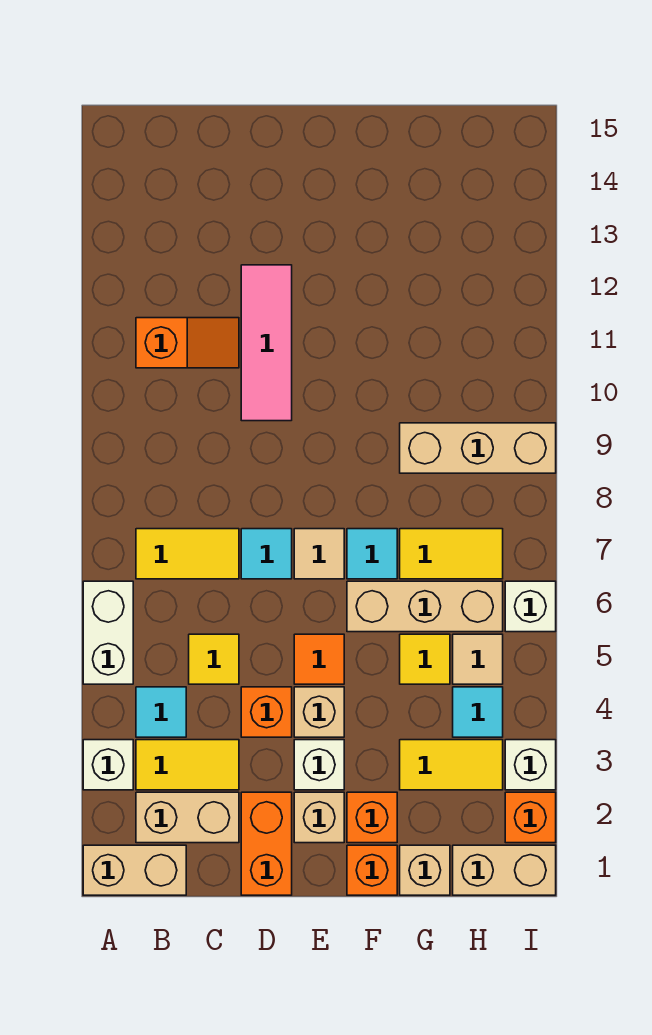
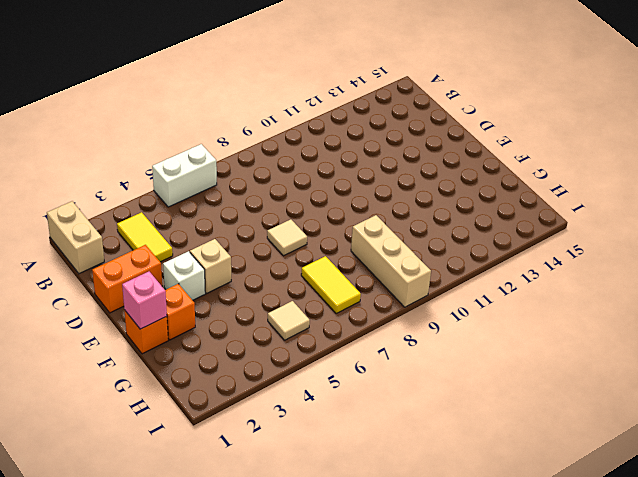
pink 1x1 brick [122,272,167,329] -> none
none -> white 1x1 brick [83,740,133,790]
none -> tan 1x2 brick [136,792,239,843]
none -> cyan 1x1 tile [136,687,186,737]
none -> yellow 1x2 tile [136,529,239,579]

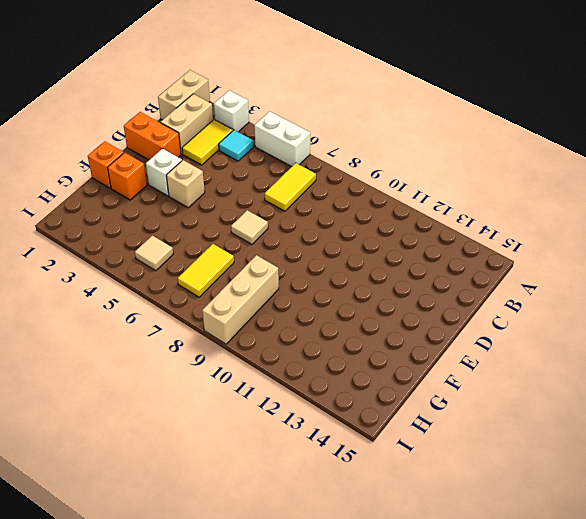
none -> orange 1x2 slope [136,318,239,368]
none -> yellow 1x1 tile [189,634,239,684]
none -> orange 1x1 brick [241,687,292,737]
none -> cyan 1x1 tile [241,529,292,579]

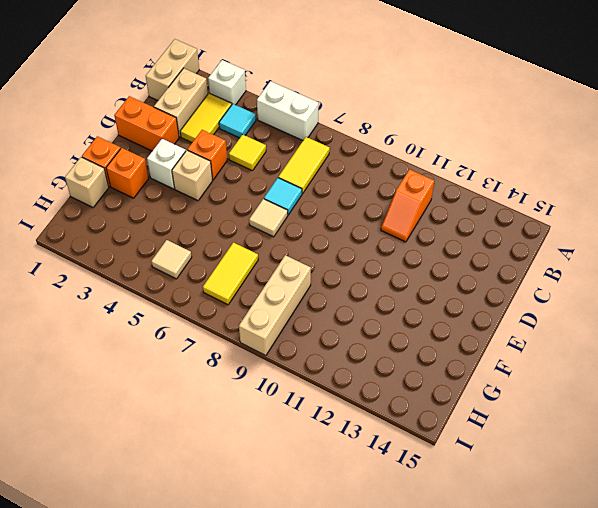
none -> pink 1x3 tile [241,265,292,421]
none -> tan 1x1 brick [294,792,344,843]
none -> orange 1x1 tile [294,634,344,684]
none -> tan 1x3 brick [347,581,503,632]

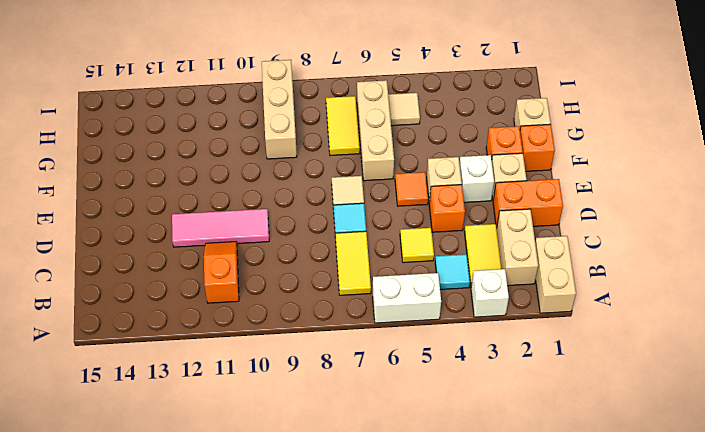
none -> cyan 1x1 tile [347,529,397,579]
none -> yellow 1x2 tile [400,740,503,790]
none -> yellow 1x1 tile [400,634,450,684]
none -> tan 1x2 brick [453,845,556,895]

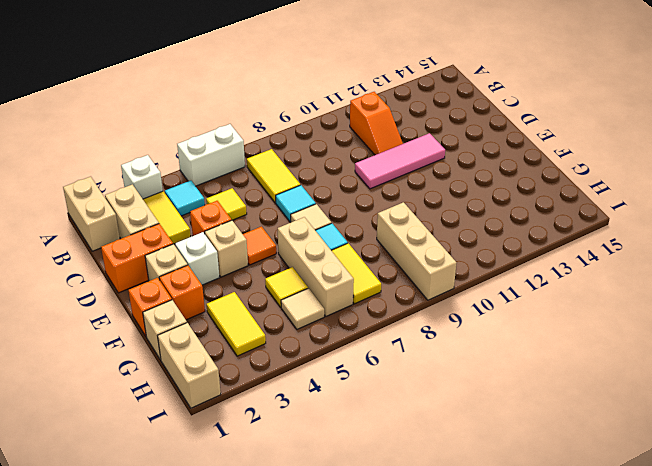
none -> cyan 1x1 tile [453,687,503,737]
none -> orange 1x1 brick [505,792,556,843]
none -> white 1x1 brick [505,740,556,790]
none -> white 1x1 brick [505,581,556,632]

